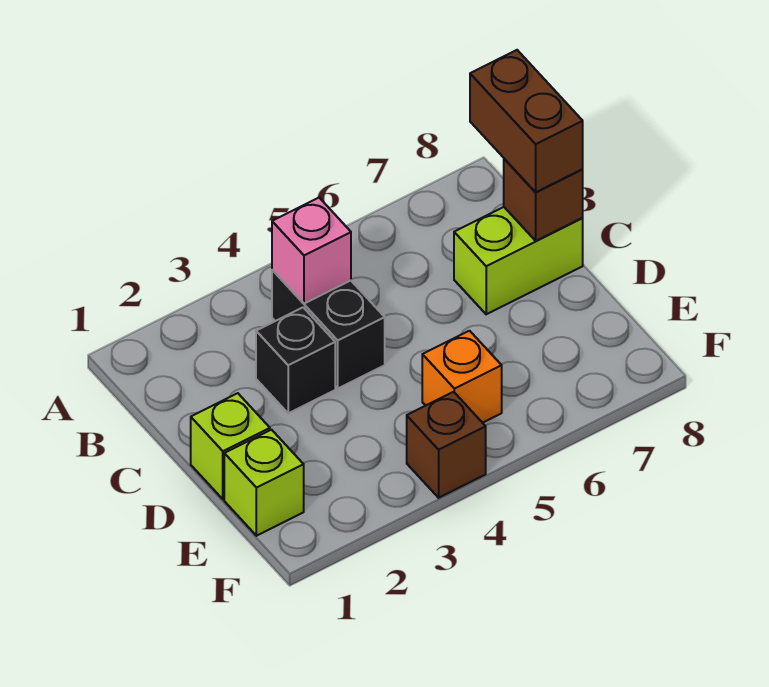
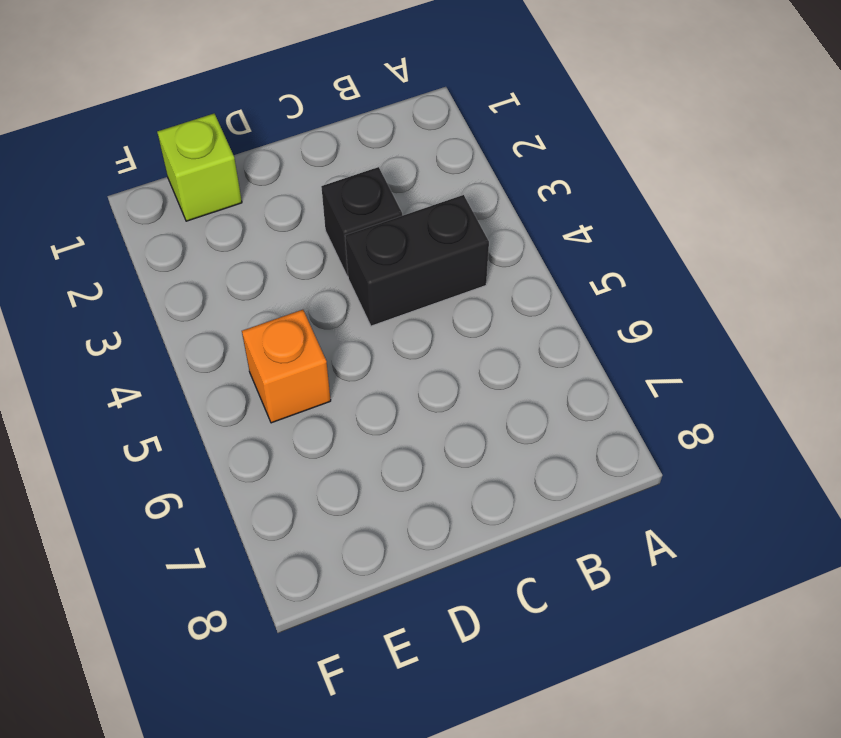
none -> lime 1x2 brick [454,207,583,314]
none -> lime 1x1 brick [191,393,270,499]

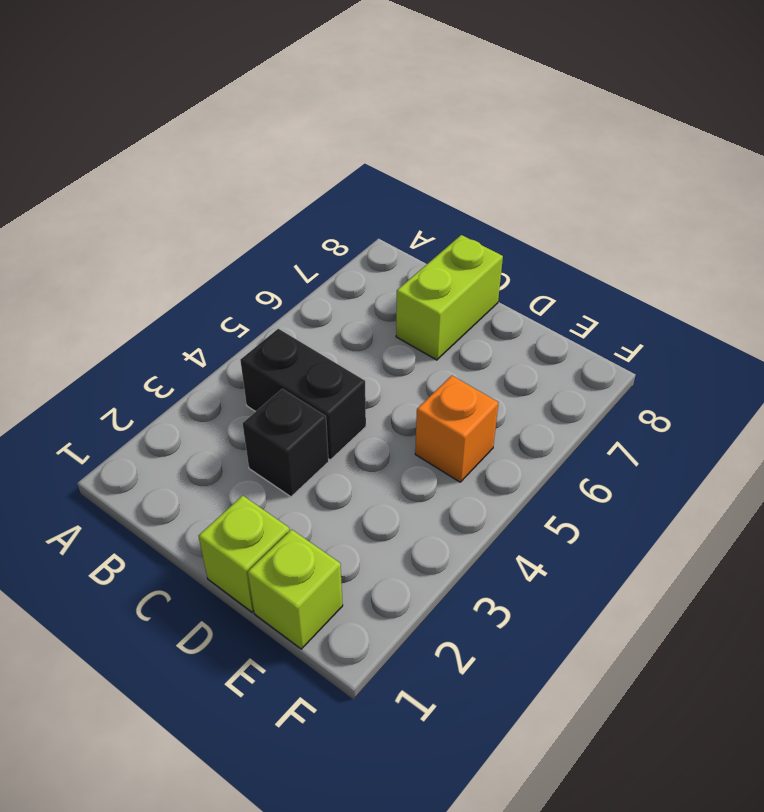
none -> brown 1x1 brick [407,392,486,498]
none -> pink 1x1 brick [272,198,351,304]

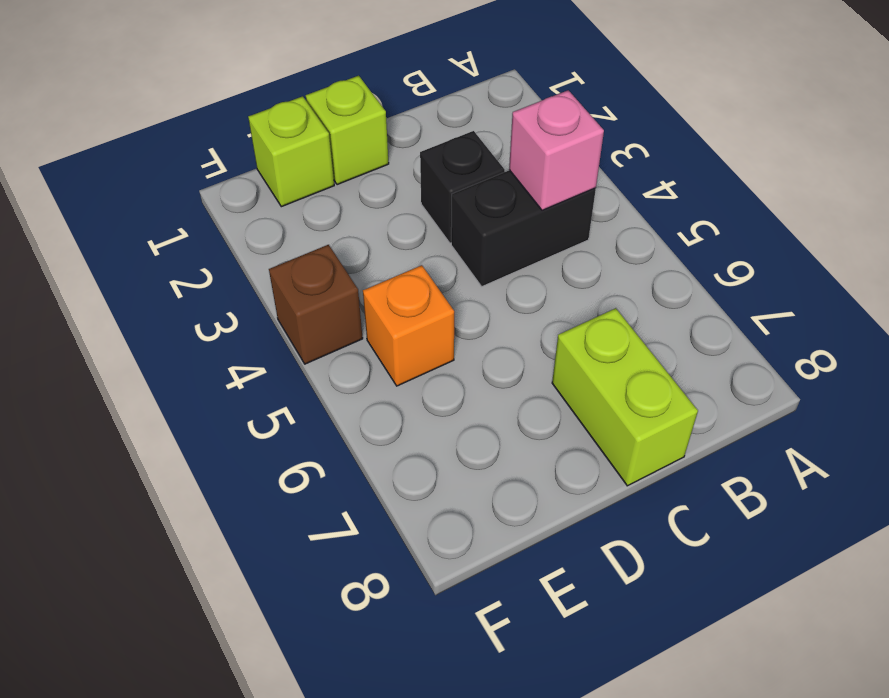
none -> brown 1x1 brick [504,159,583,241]
none -> brown 1x2 brick [470,50,583,192]

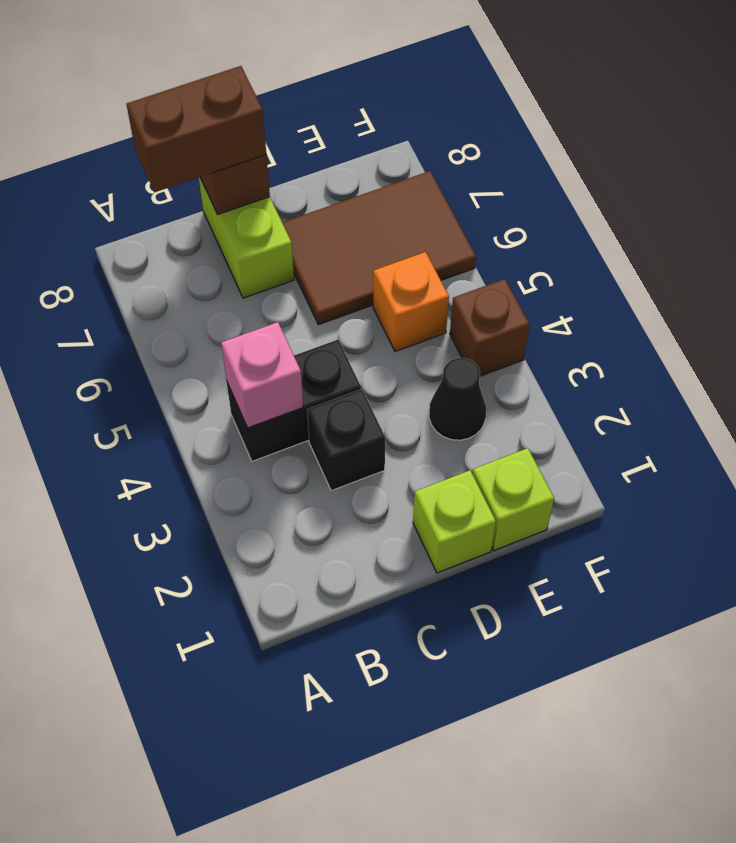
brown 2x3 tile [282,171,476,325] -> none
black 1x1 cone [429,358,486,440] -> none

